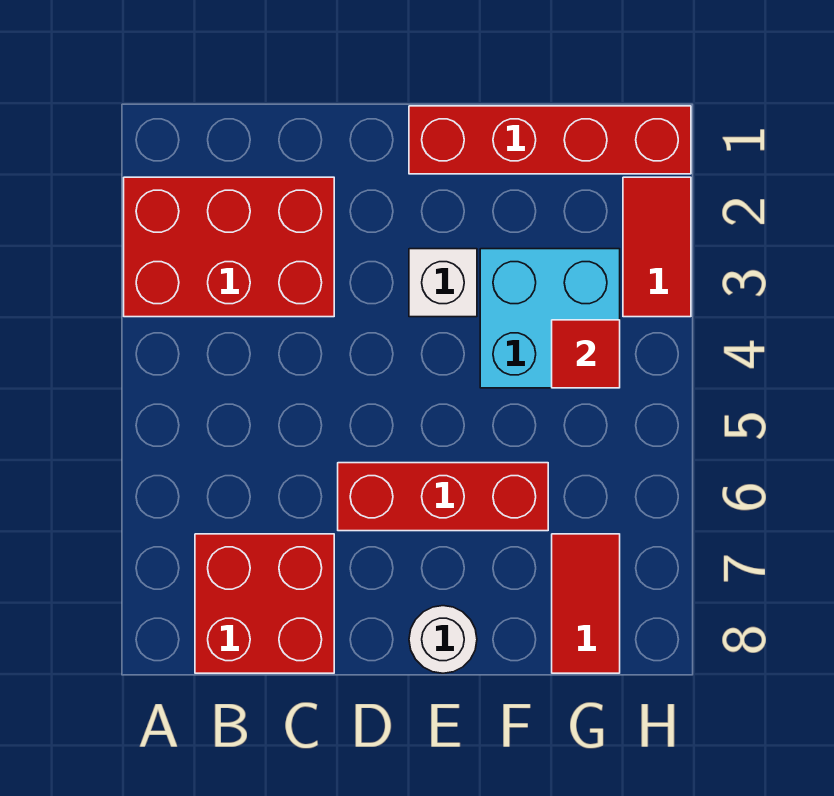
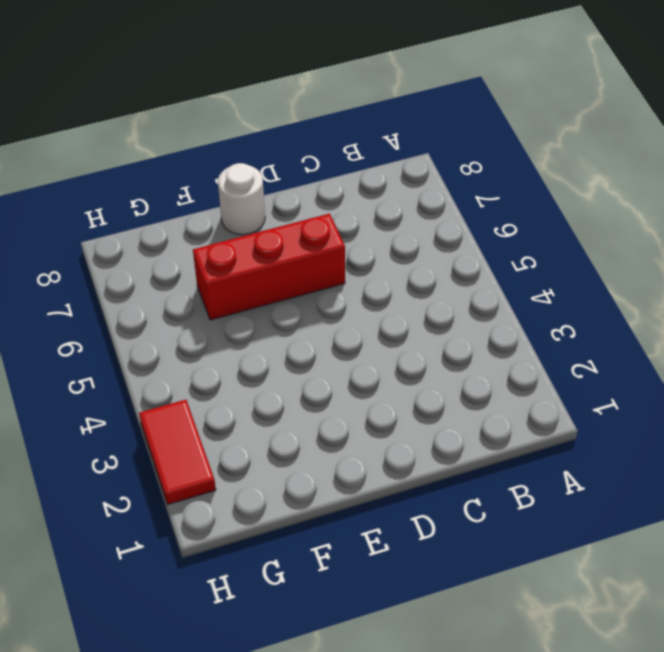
none -> red 2x3 brick [124,177,334,317]
none -> red 2x2 brick [195,534,334,673]

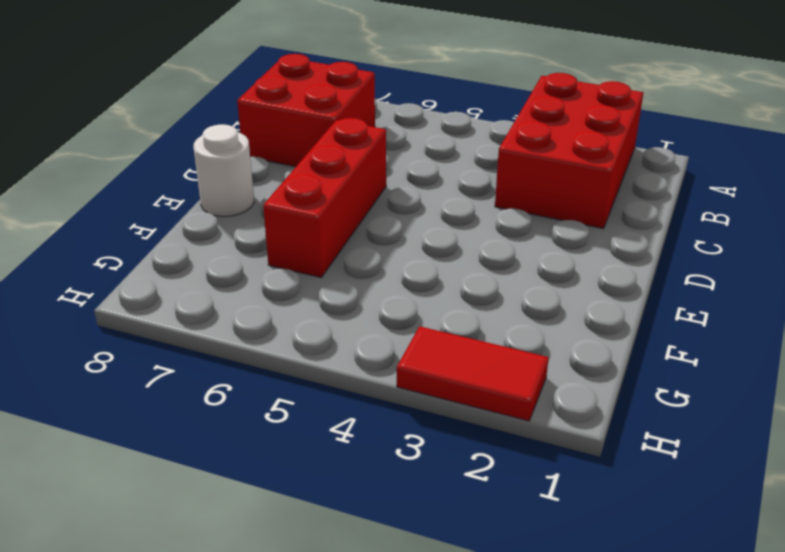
none -> red 1x4 brick [409,106,691,174]
none -> white 1x1 brick [409,249,477,317]

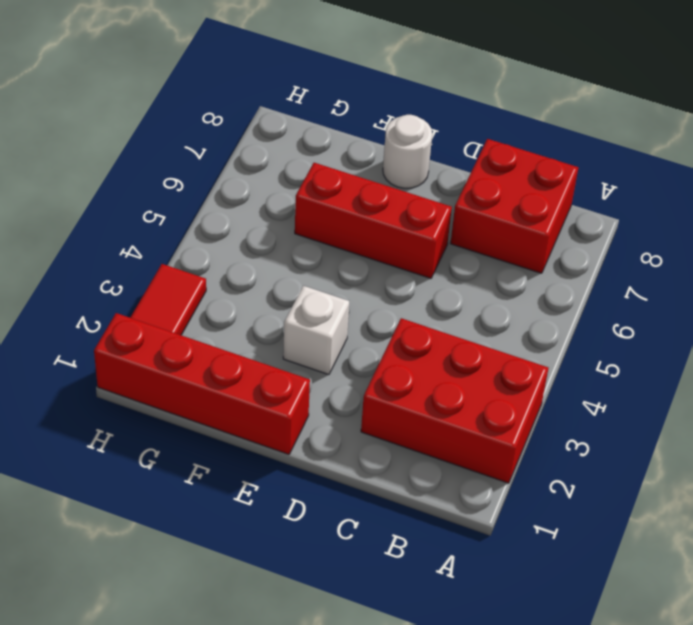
none -> cyan 2x2 brick [480,249,620,388]
none -> red 1x2 tile [552,534,620,673]

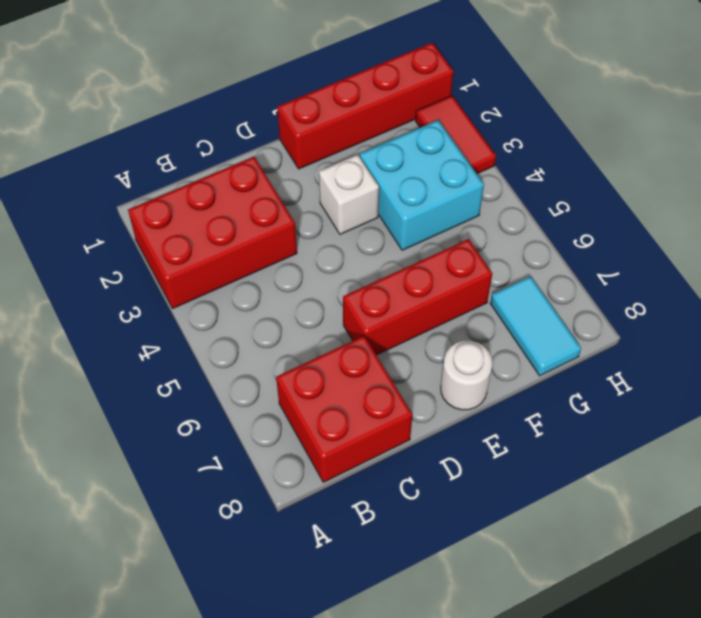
cyan 1x2 tile [490,276,581,376] -> red 1x2 tile [552,534,620,673]
none -> red 1x1 tile [552,320,620,388]

